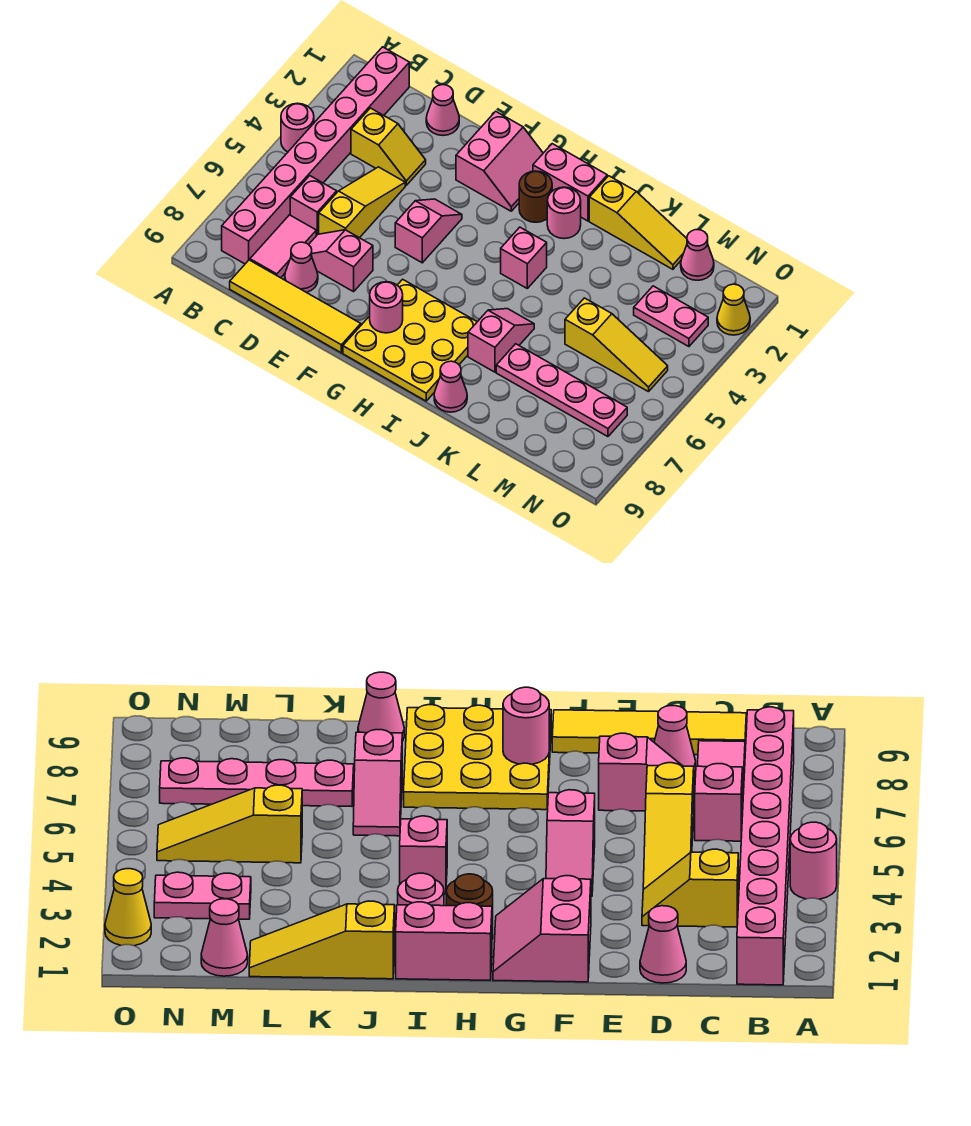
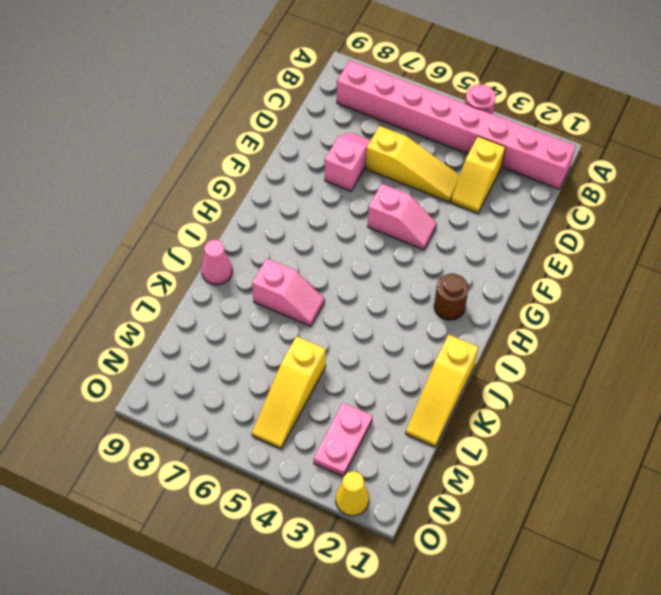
none -> pink 1x1 brick [290,176,337,236]
none -> pink 1x2 tile [250,215,316,278]
none -> yellow 1x4 tile [230,260,361,353]

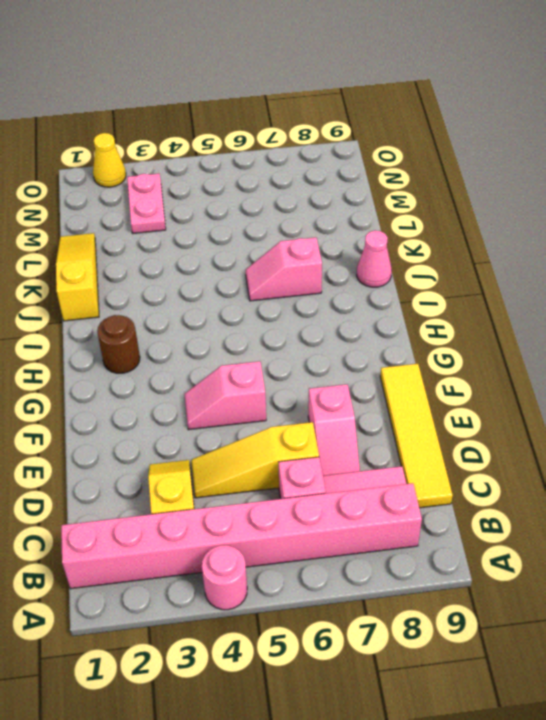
none -> pink 1x1 cone [426,85,459,135]
none -> pink 1x1 cone [285,242,318,292]
none -> pink 2x2 slope [456,111,543,211]

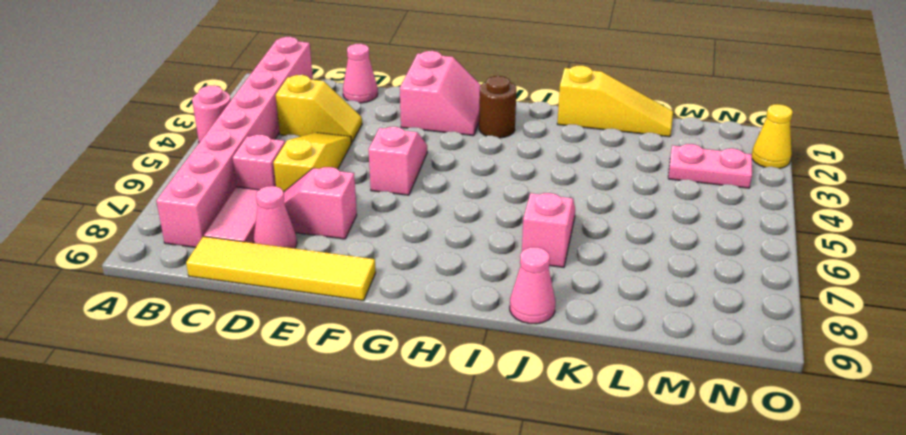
none -> yellow 3x3 plate [343,279,477,401]
none -> pink 1x2 brick [533,144,607,221]
none -> pink 1x1 round brick [547,187,581,239]

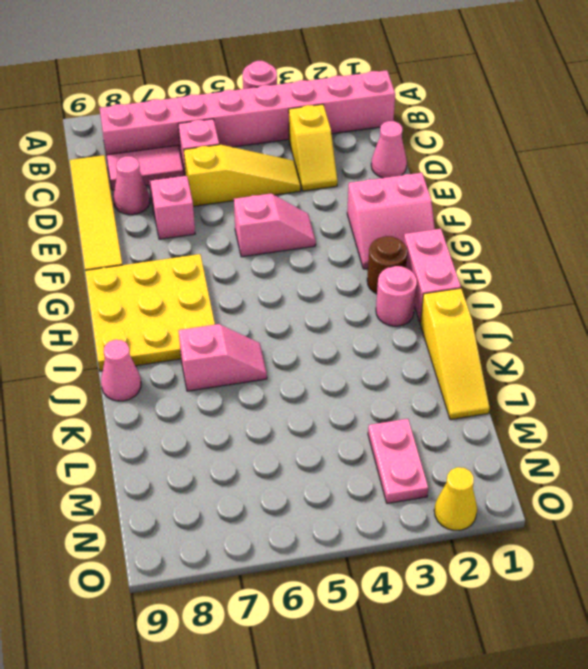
none -> pink 1x1 brick [501,227,547,288]
none -> pink 1x4 plate [496,344,627,437]
none -> yellow 1x3 slope [565,298,668,392]

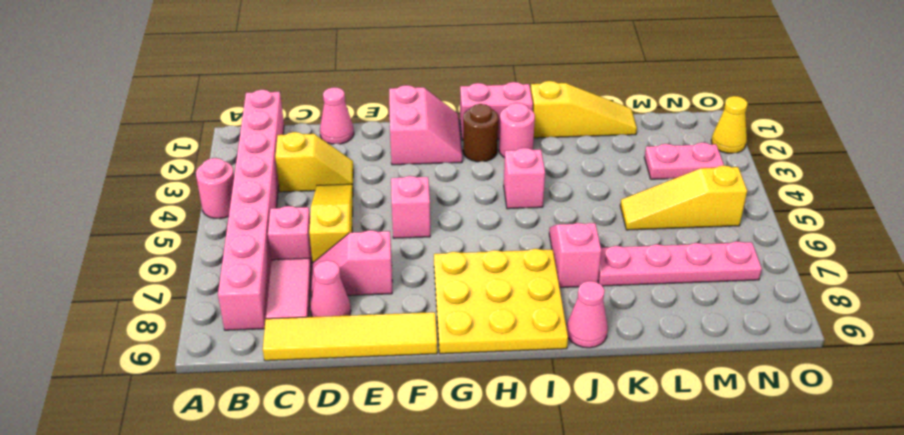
yellow 1x3 slope [620,165,747,230] -> yellow 1x3 slope turned to [565,298,668,392]
none -> pink 1x1 cone [681,230,714,280]
none -> pink 1x1 round brick [370,282,403,333]

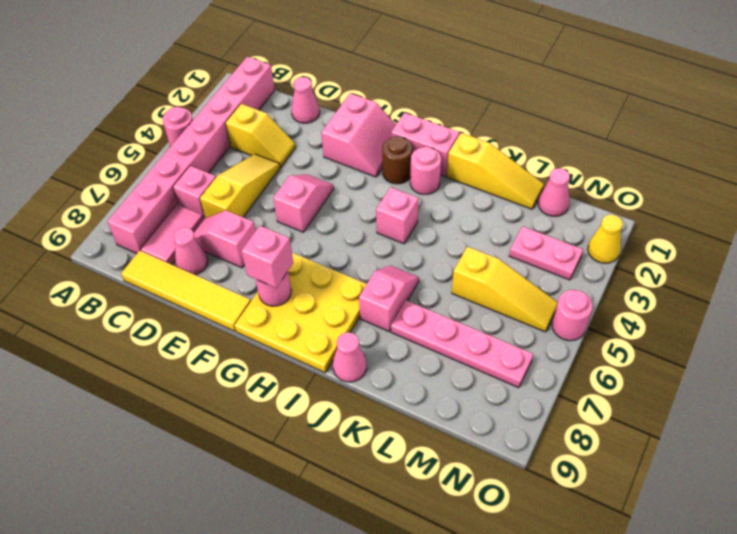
pink 1x1 brick [242,226,293,288] -> none
pink 1x1 round brick [552,290,593,341] -> none

